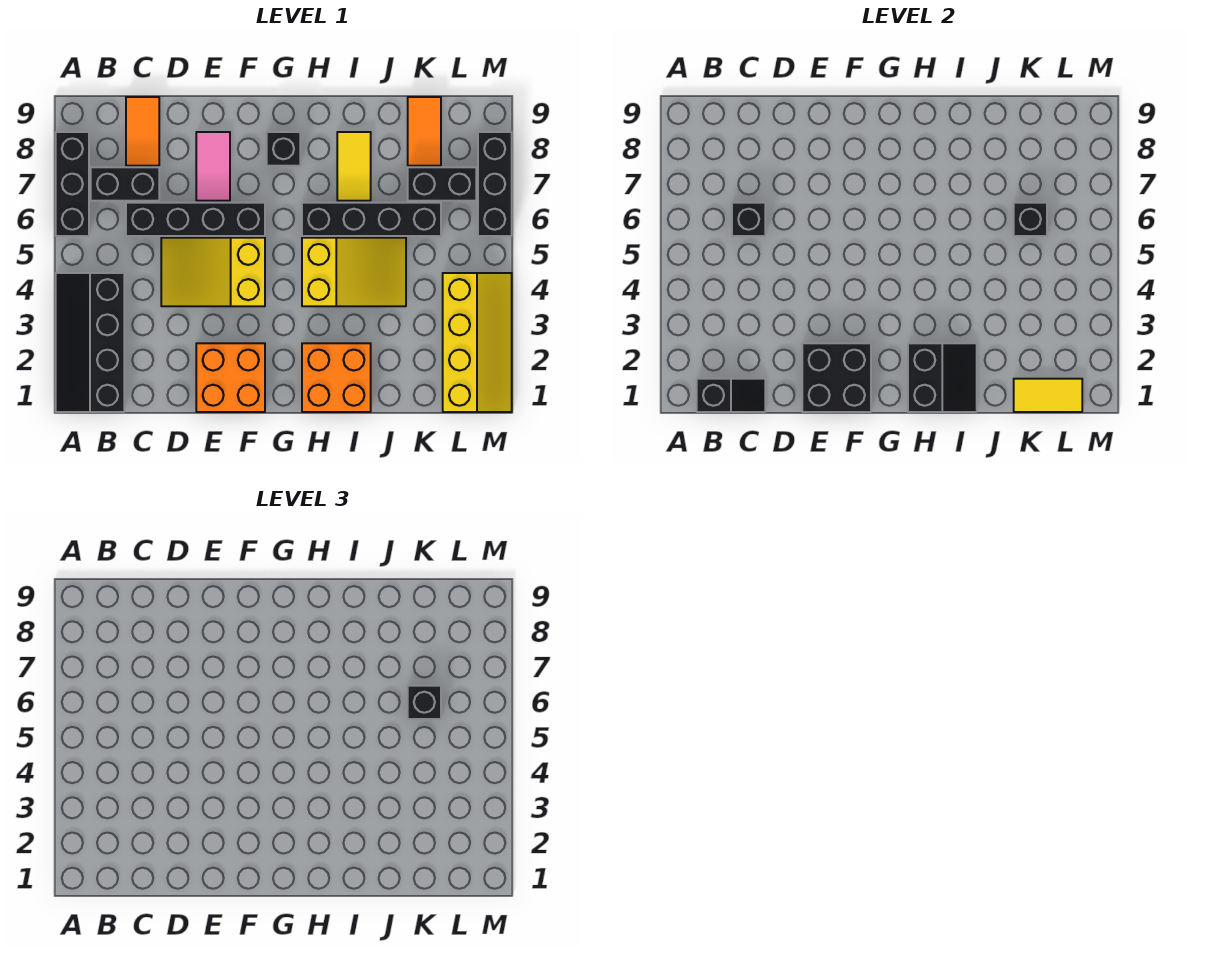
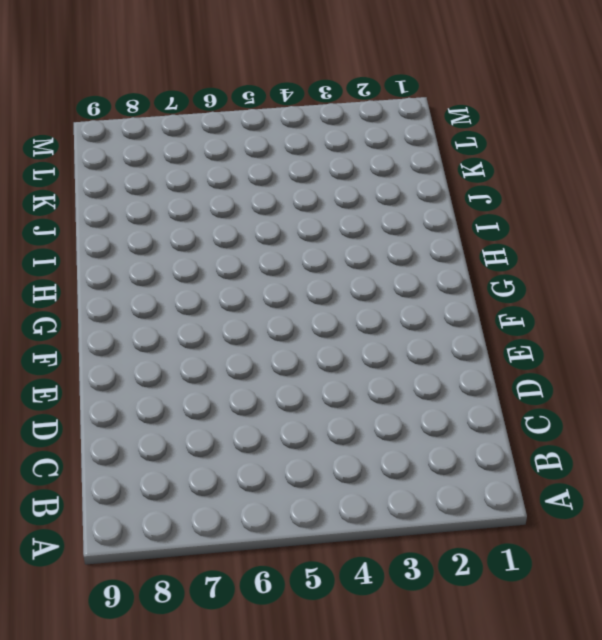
none -> black 2x4 slope [56,273,124,412]
none -> black 1x3 brick [56,132,89,236]
none -> black 1x2 brick [91,167,159,201]

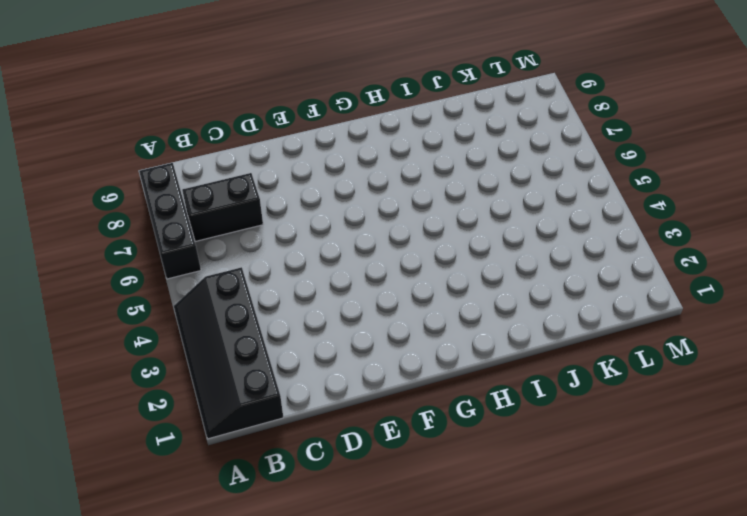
none -> black 1x4 brick [126,203,265,236]
none -> orange 1x2 tile [126,97,159,166]
none -> yellow 2x3 slope [161,238,265,306]

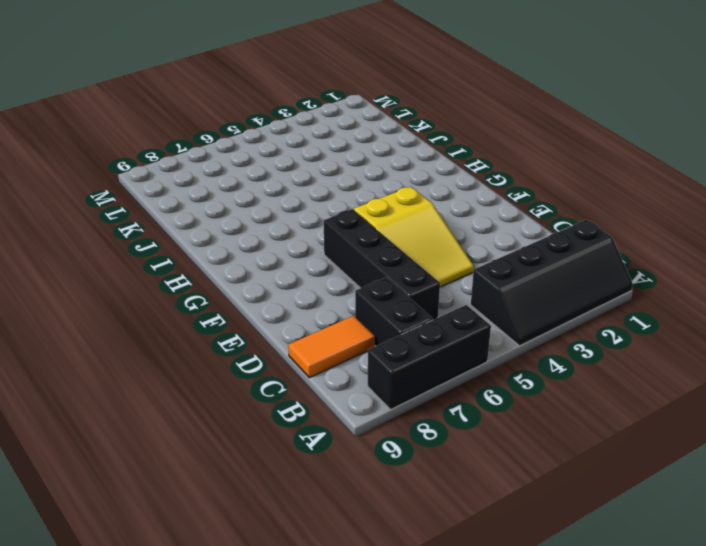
none -> orange 2x2 brick [196,343,265,412]
none -> pink 1x2 tile [196,132,230,201]
none -> black 1x1 brick [267,132,300,166]

